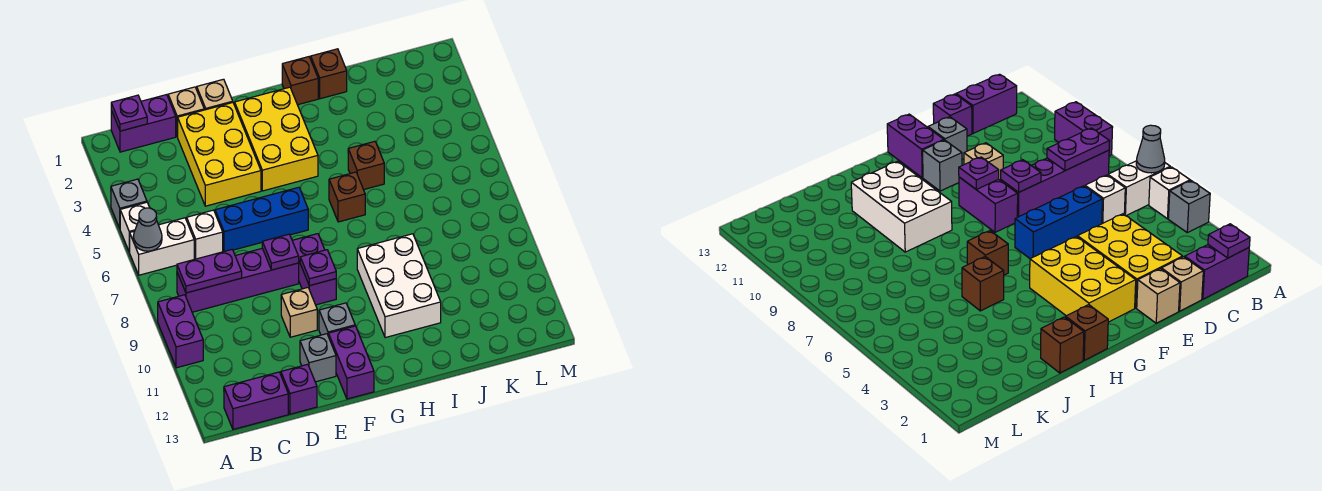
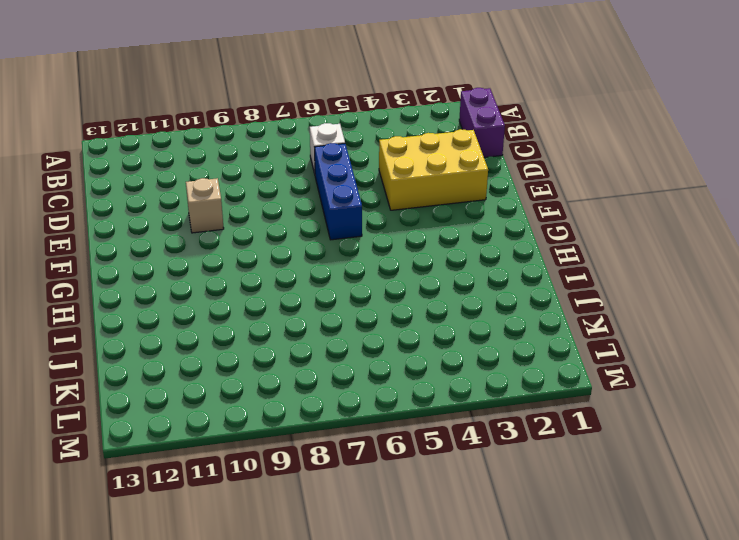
none -> grey 1x1 brick [111,179,147,228]
none -> white 1x1 brick [120,202,150,252]
none -> white 1x2 brick [130,218,194,275]

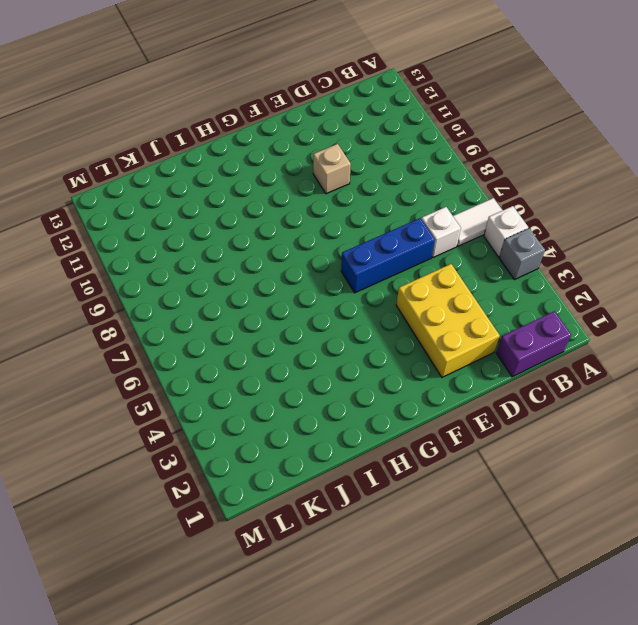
white 1x2 tile [453,198,502,246] -> white 1x2 brick [130,218,194,275]
none -> purple 1x2 brick [158,295,203,368]
none -> purple 1x4 brick [177,248,299,312]
none -> purple 1x2 brick [224,372,288,429]

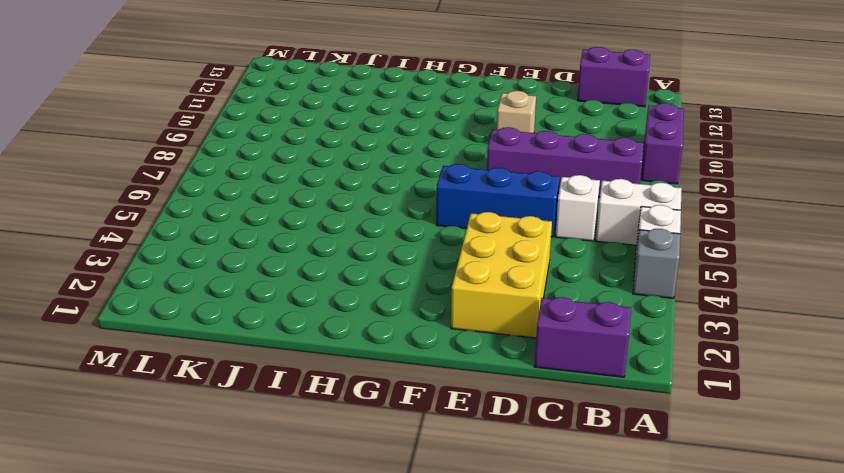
none -> tan 1x1 brick [168,87,204,137]
none -> purple 1x1 brick [281,364,317,414]
none -> tan 1x1 brick [197,79,233,110]

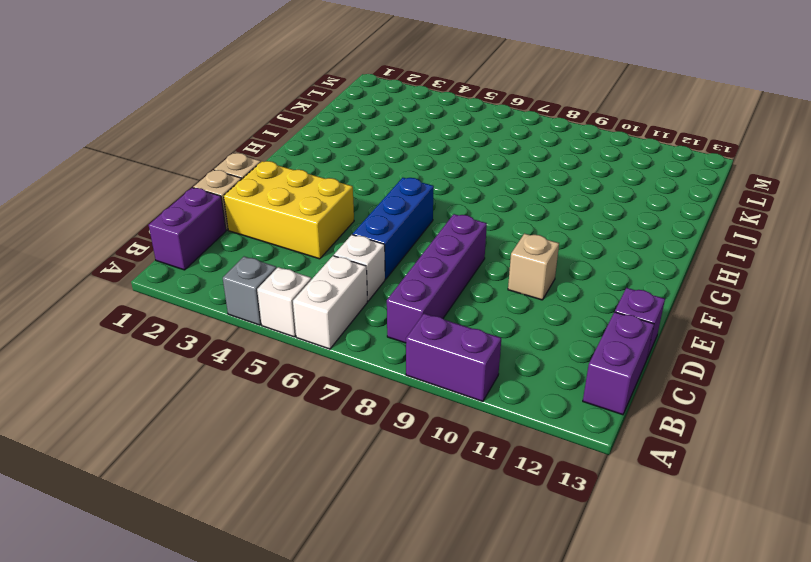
none -> grey 1x1 brick [300,334,336,382]
none -> yellow 2x3 brick [234,87,318,191]
none -> purple 1x2 brick [292,234,336,305]

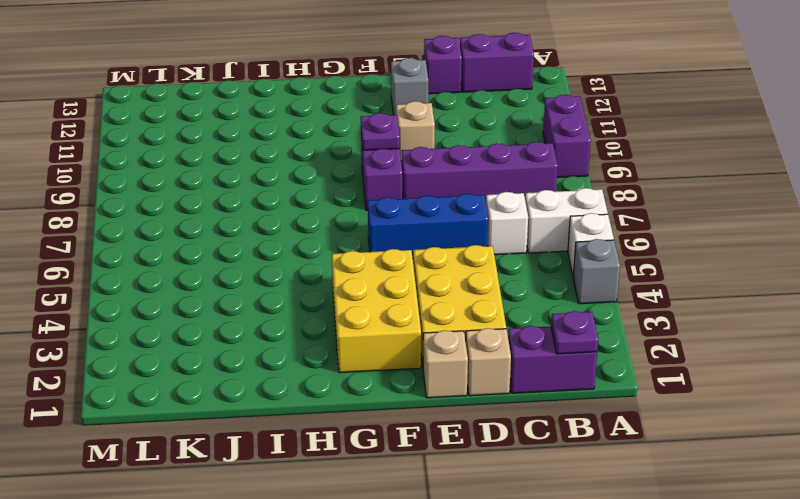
none -> grey 1x1 brick [319,303,355,337]
none -> purple 1x2 brick [329,326,374,399]
none -> brown 1x1 brick [282,57,318,105]

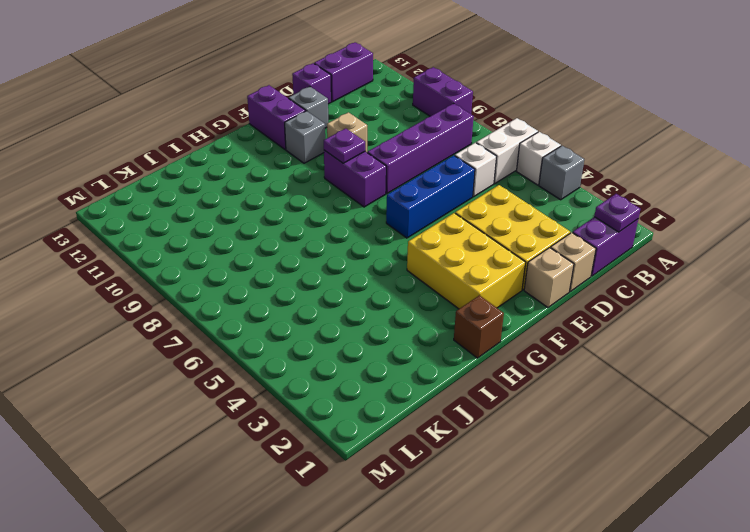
none -> brown 1x1 brick [329,172,365,222]
none -> white 2x3 brick [357,234,441,338]
none -> brown 1x1 brick [311,49,347,99]

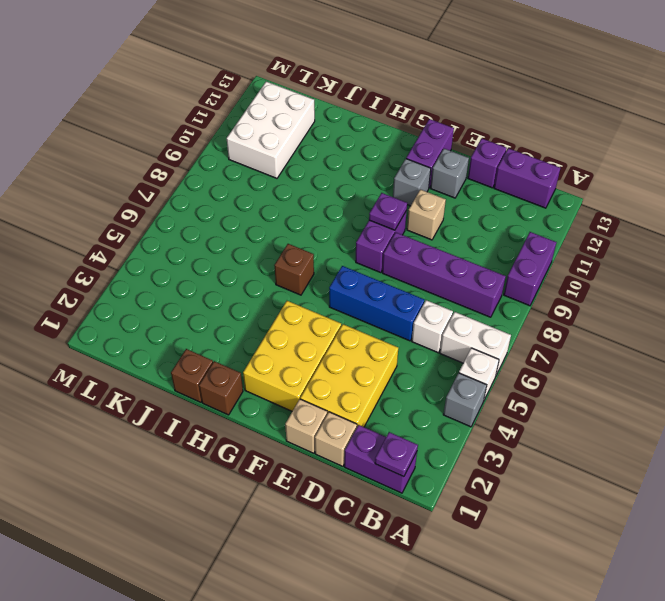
white 2x3 brick [227,82,315,178] -> white 2x3 brick moved to [357,234,441,338]
none -> brown 1x1 brick [348,141,384,190]
none -> grey 1x1 cone [133,208,162,251]
none -> purple 1x2 plate [177,250,242,293]

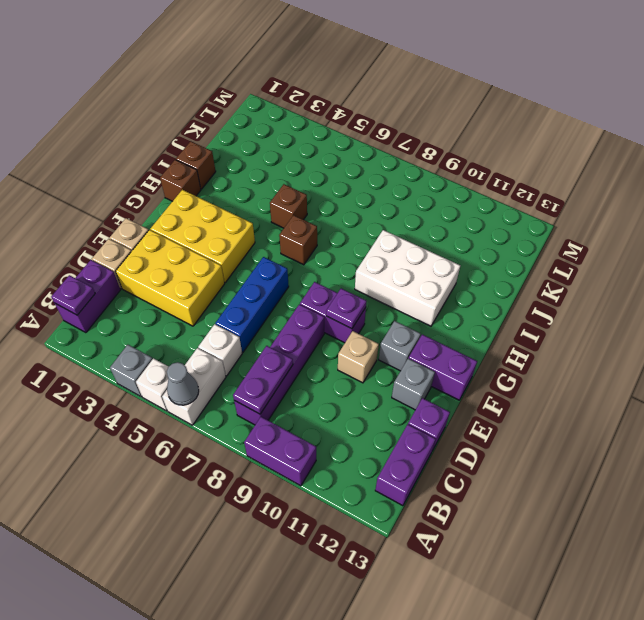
none -> purple 1x1 plate [262,234,299,270]

